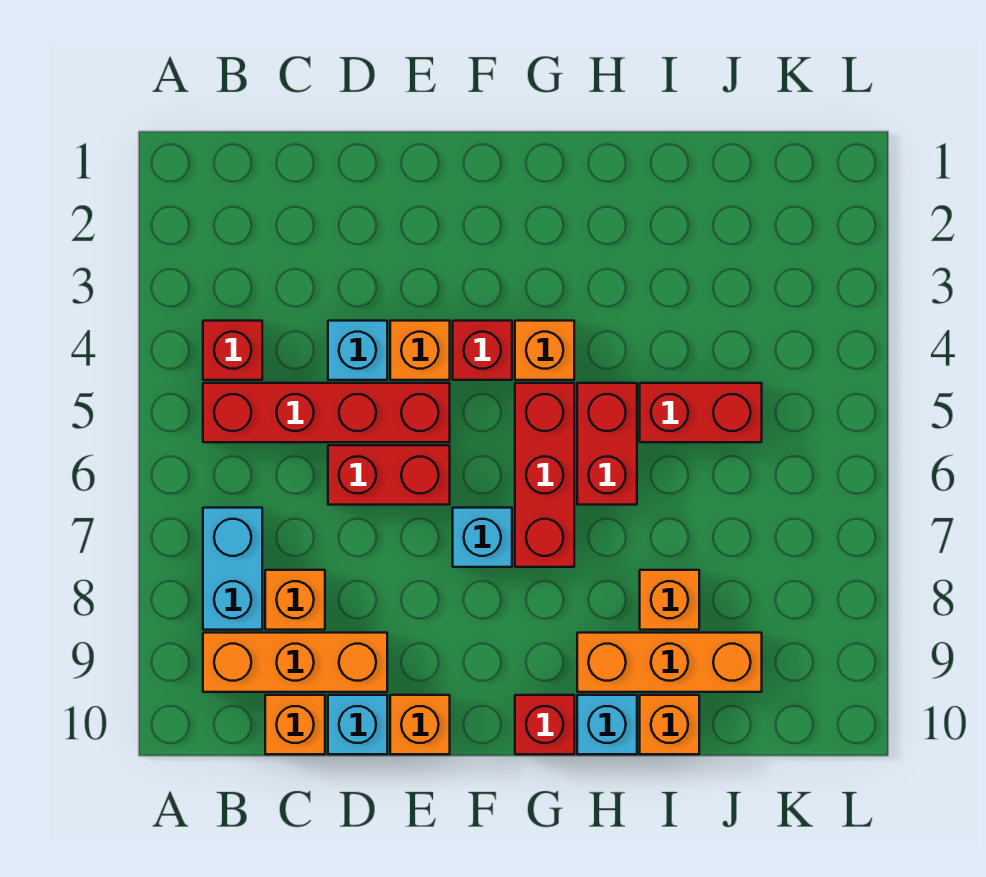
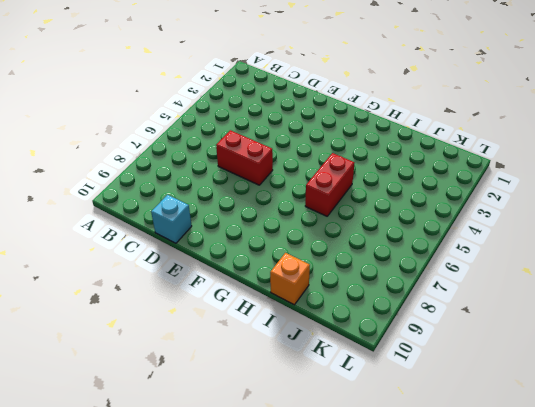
none -> red 1x1 brick [203,321,262,380]
none -> red 1x4 brick [203,383,450,442]
none -> cyan 1x2 brick [203,508,262,630]

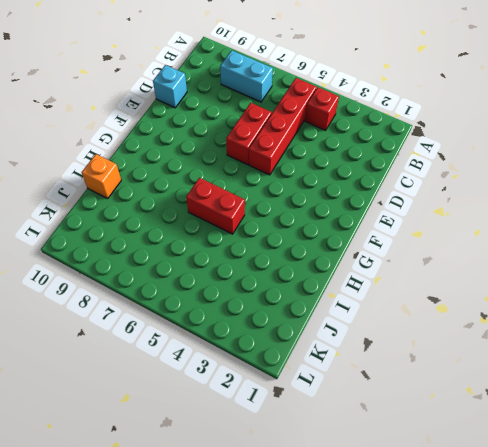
none -> orange 1x3 brick [203,633,387,692]
none -> orange 1x1 brick [265,570,325,630]
none -> orange 1x1 brick [265,695,325,754]

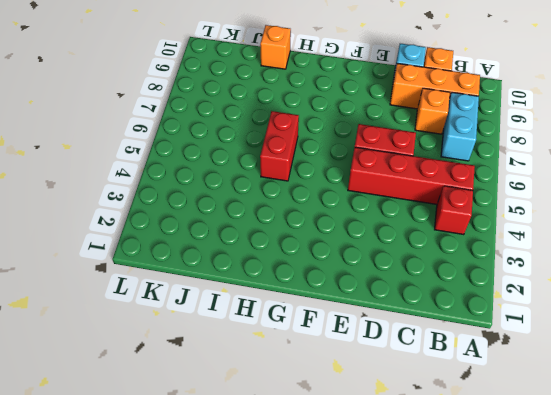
none -> cyan 1x1 brick [328,321,387,380]
none -> orange 1x1 brick [390,321,450,380]
none -> orange 1x1 brick [390,695,450,754]

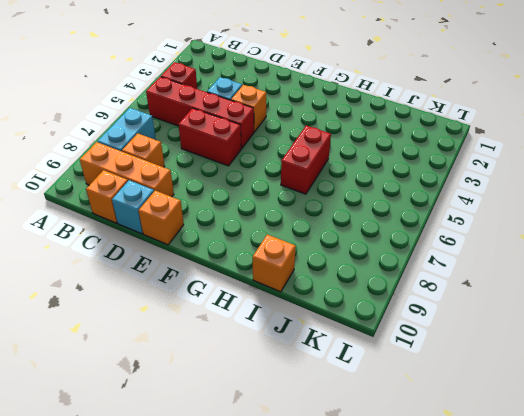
none -> red 1x1 brick [453,321,512,380]
none -> cyan 1x1 brick [453,508,512,567]
none -> orange 1x1 brick [515,321,574,380]

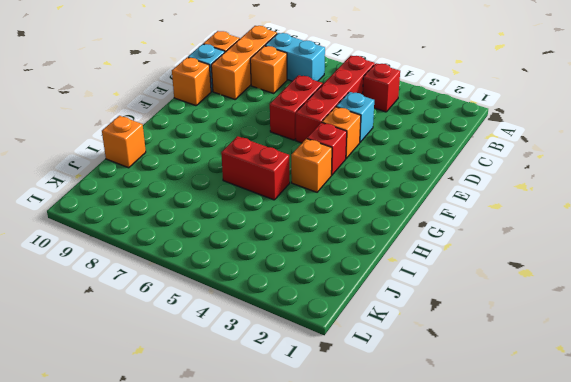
none -> cyan 1x1 brick [453,508,512,567]
none -> red 1x3 brick [515,383,574,567]
none -> red 1x1 brick [515,695,574,754]

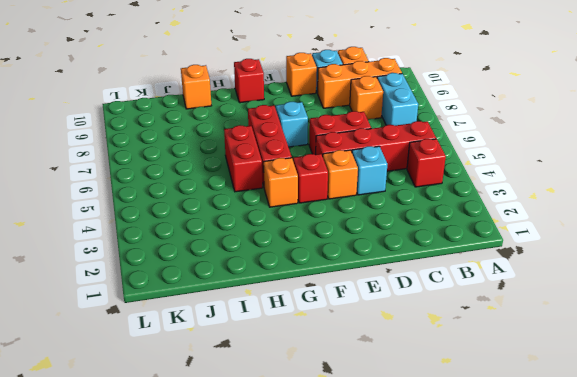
none -> orange 1x3 brick [577,633,762,692]
none -> cyan 1x1 brick [577,695,637,754]
none -> red 1x2 brick [640,383,762,442]

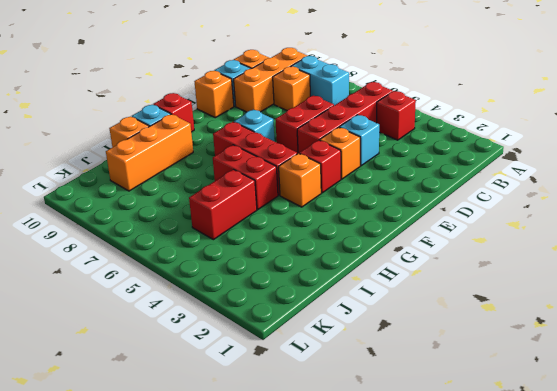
none -> orange 1x1 brick [640,570,699,630]

